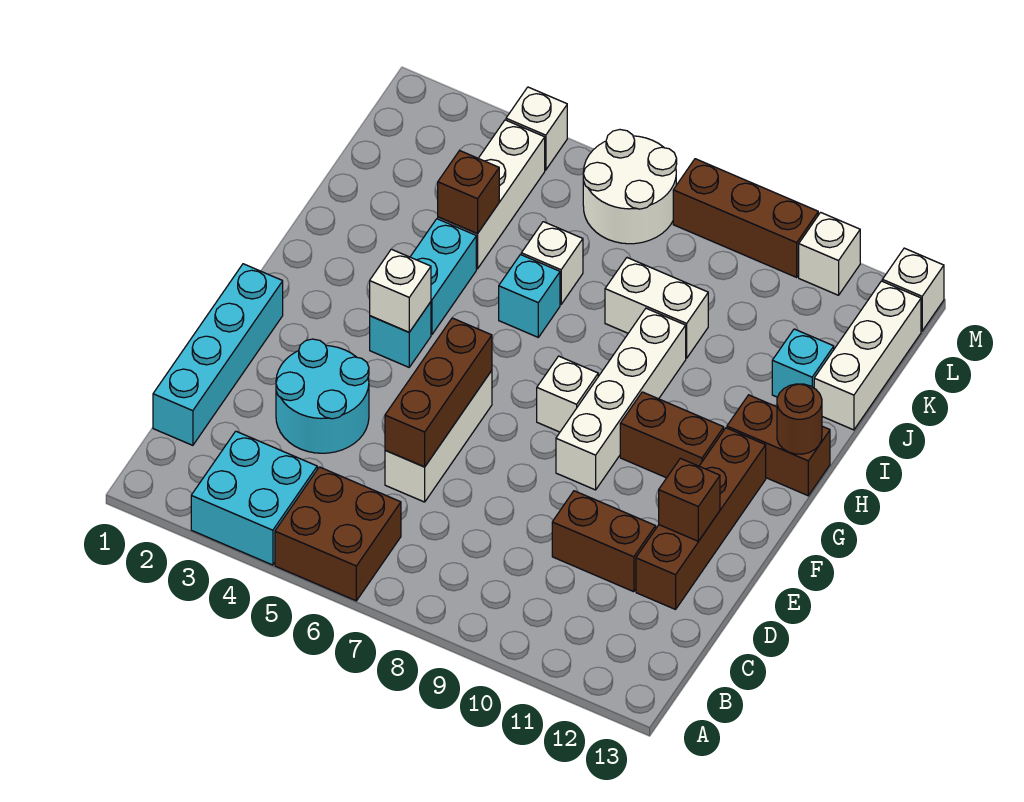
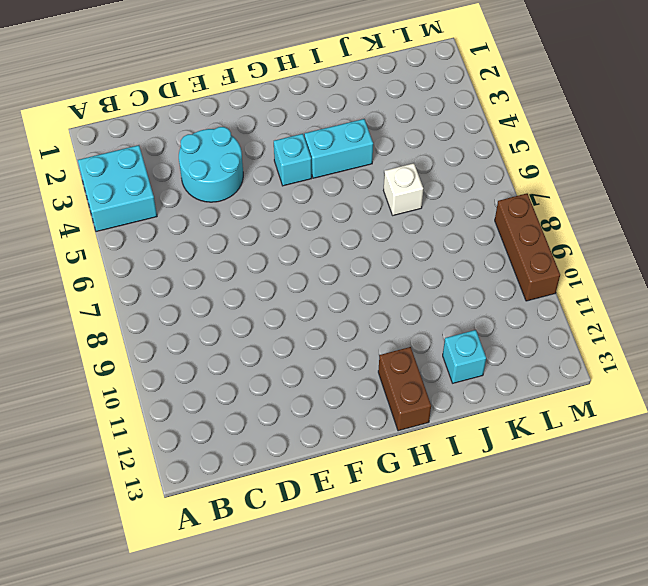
none -> brown 2x2 brick [275,467,401,601]
none -> cyan 1x4 brick [153,264,283,445]
none -> white 1x3 brick [385,371,492,502]

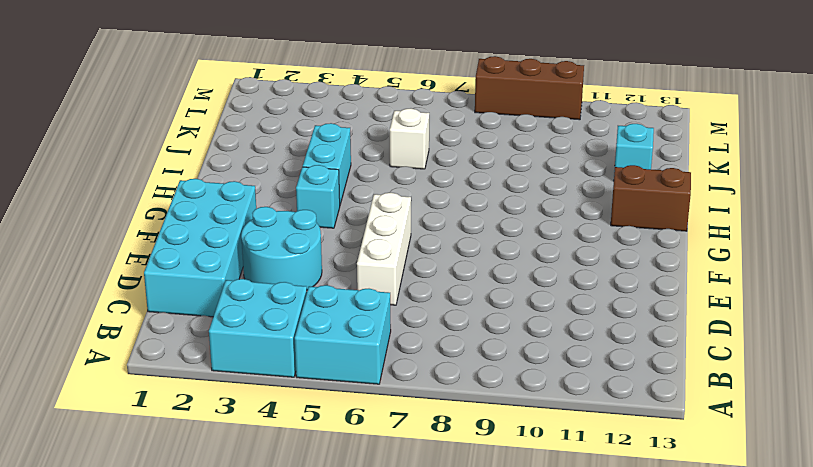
cyan 2x2 brick [295,285,391,384] -> brown 2x2 brick [275,467,401,601]
cyan 2x4 brick [144,179,256,317] -> cyan 1x4 brick [153,264,283,445]
none -> brown 1x2 brick [552,491,656,592]
none -> brown 1x4 brick [636,428,766,609]
none -> white 1x4 brick [556,308,686,490]

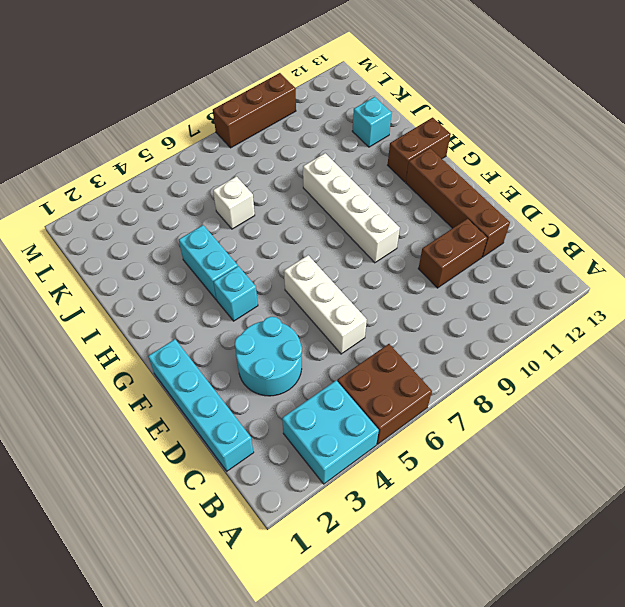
none -> white 1x1 brick [537,356,598,432]
none -> brown 1x2 brick [620,392,724,478]
none -> cyan 1x1 brick [499,255,560,337]

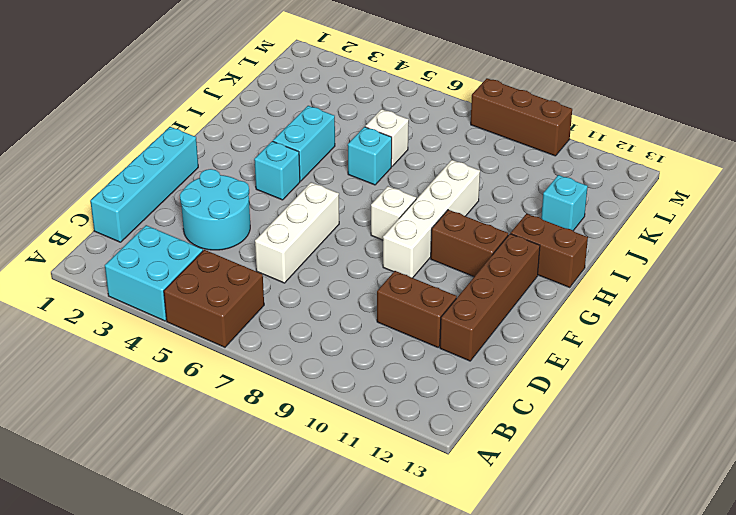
none -> white 1x3 brick [438,120,545,269]
none -> white 1x2 brick [605,258,708,358]
none -> white 1x3 brick [814,281,921,430]

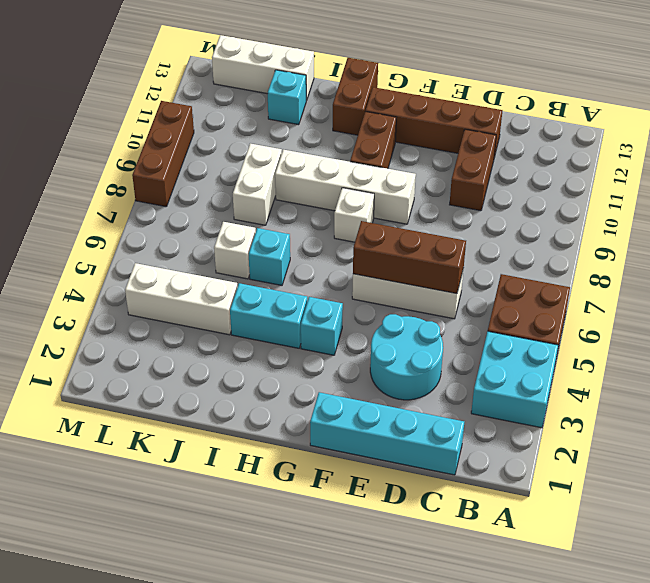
none -> white 2x2 round brick [583,130,677,244]
none -> white 1x1 brick [506,87,567,170]
none -> white 1x1 brick [799,212,860,295]

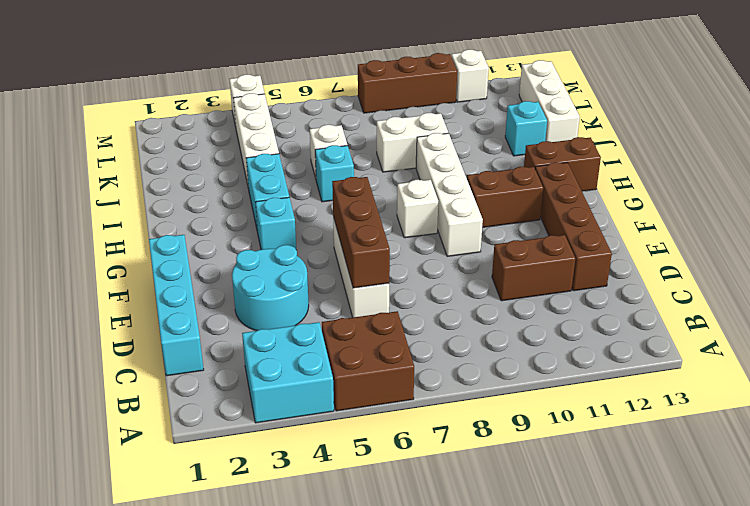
none -> white 2x2 round brick [583,130,677,244]
none -> white 1x1 brick [882,248,944,331]
none -> brown 1x1 brick [659,458,720,541]

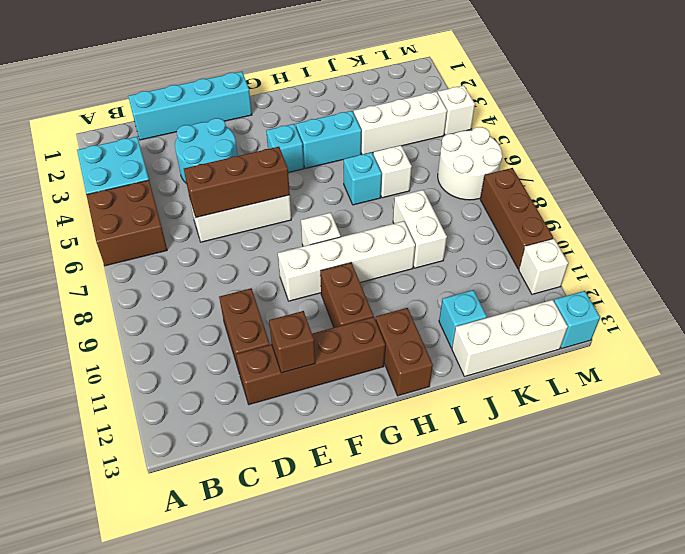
cyan 1x1 brick [554,291,600,349] -> white 1x1 brick [882,248,944,331]
none -> white 1x1 brick [370,249,431,332]
none -> brown 1x1 round brick [777,384,822,454]
none -> brown 1x1 brick [438,150,499,234]

